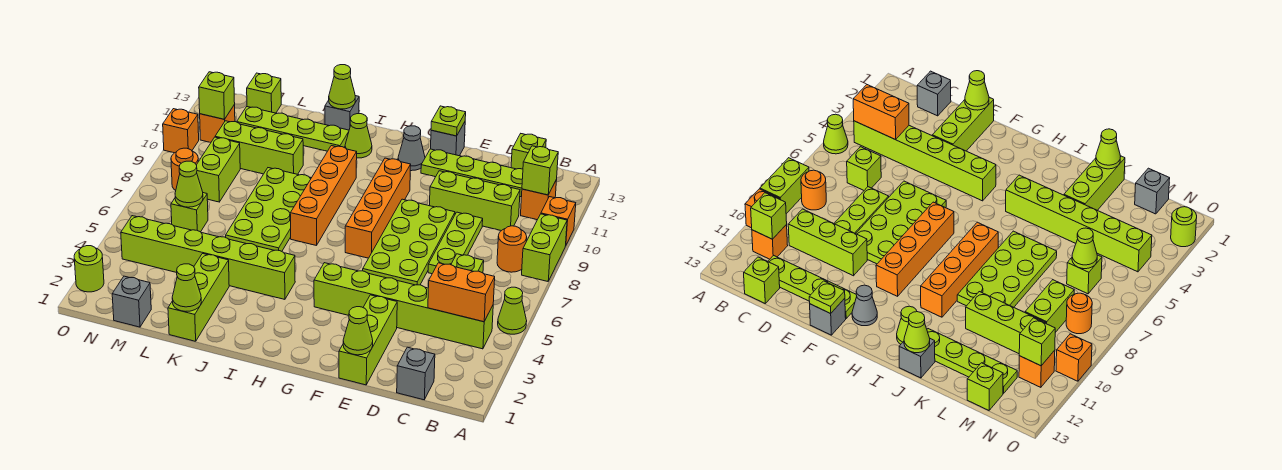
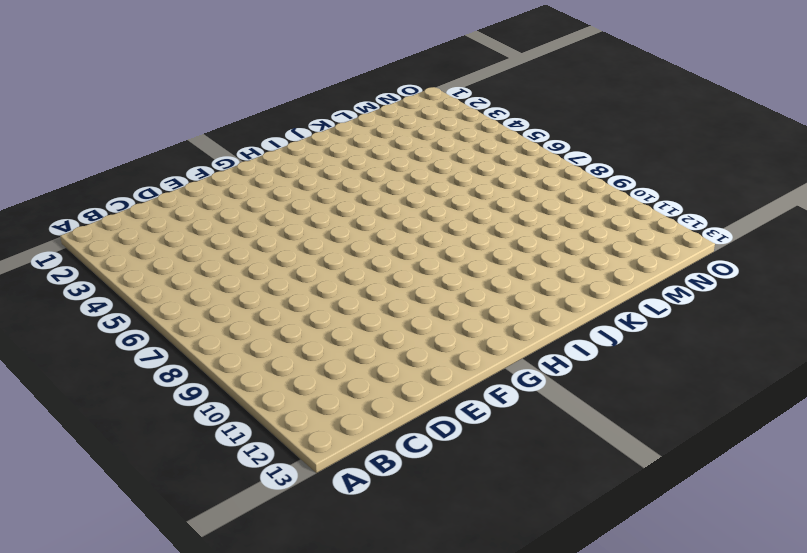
none -> lime 1x1 cone [498,287,527,334]
none -> lime 1x2 brick [522,214,567,281]
none -> orange 1x1 brick [541,197,576,245]
none -> lime 1x6 brick [314,263,493,349]

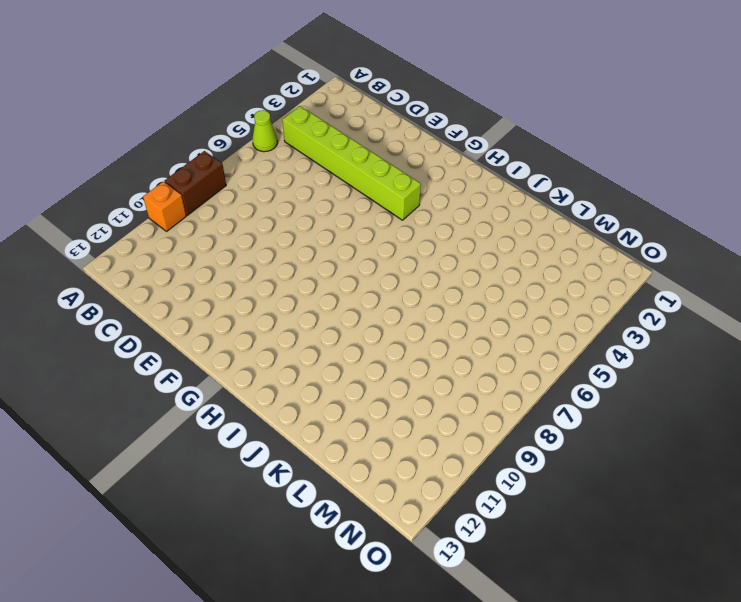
brown 1x2 brick [164,151,226,215] -> lime 1x2 brick [522,214,567,281]
none -> orange 1x1 round brick [497,226,527,272]
none -> orange 1x1 brick [521,180,557,220]
none -> grey 1x1 brick [397,347,435,400]
none -> lime 1x1 brick [451,254,484,273]

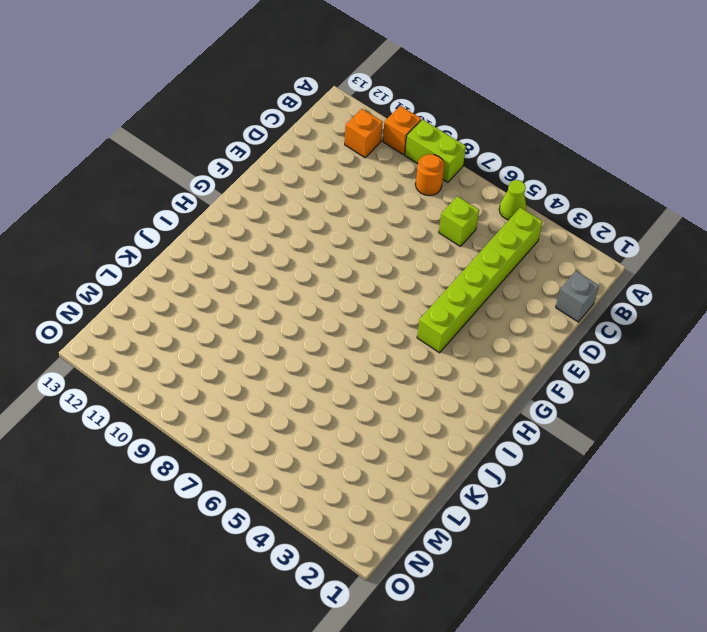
none -> lime 1x3 brick [430,171,520,231]
none -> lime 1x4 plate [421,149,523,197]
none -> lime 1x1 brick [511,134,546,169]
none -> lime 1x3 plate [428,212,483,274]

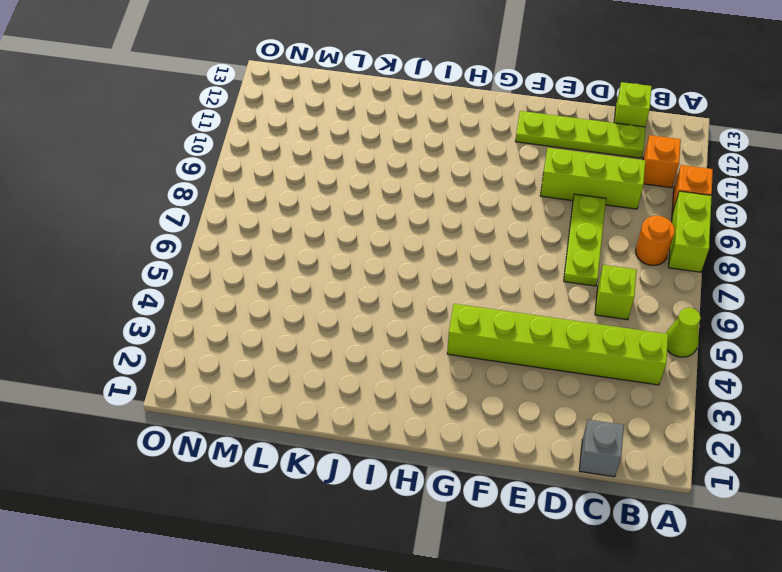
none -> lime 1x3 brick [339,295,397,385]
none -> lime 2x4 plate [363,199,455,285]
none -> grey 1x1 brick [431,122,465,156]
none -> orange 1x4 brick [345,158,411,258]

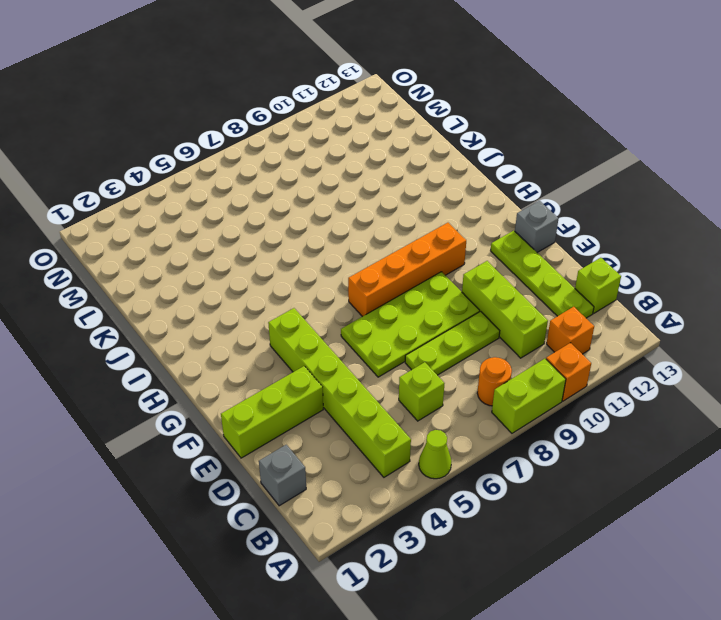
none -> grey 1x1 cone [398,126,425,171]
none -> lime 1x6 brick [121,216,295,299]
none -> orange 1x4 brick [290,146,357,246]
none -> lime 1x1 cone [345,114,372,158]

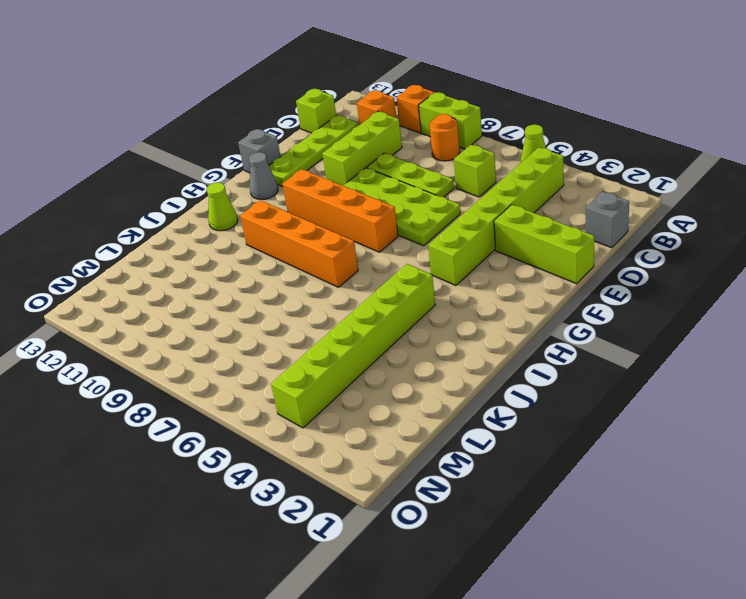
none -> lime 2x4 plate [226,168,311,251]
none -> lime 1x4 plate [237,107,349,151]
none -> grey 1x1 brick [325,96,359,130]
none -> lime 1x3 brick [168,254,229,341]

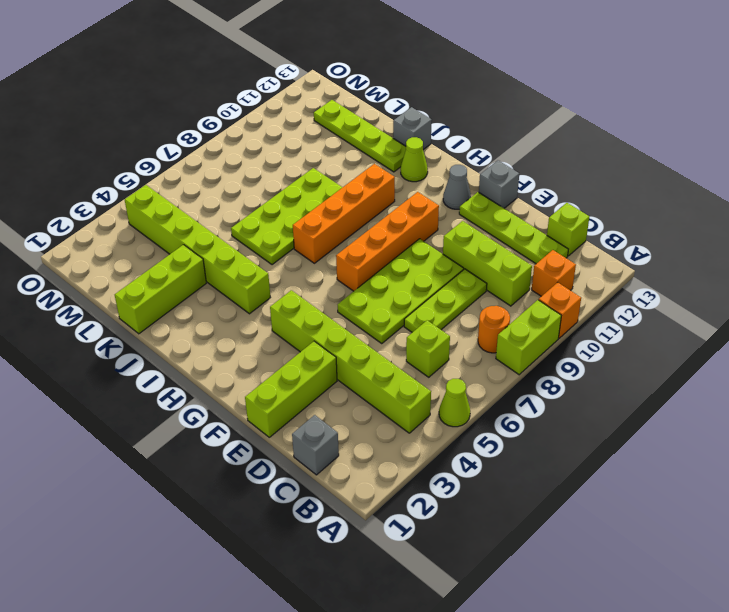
none -> lime 1x3 brick [215,121,303,174]
none -> grey 1x1 brick [112,276,151,327]
none -> lime 1x1 brick [171,193,208,232]
none -> lime 1x2 brick [197,137,240,202]

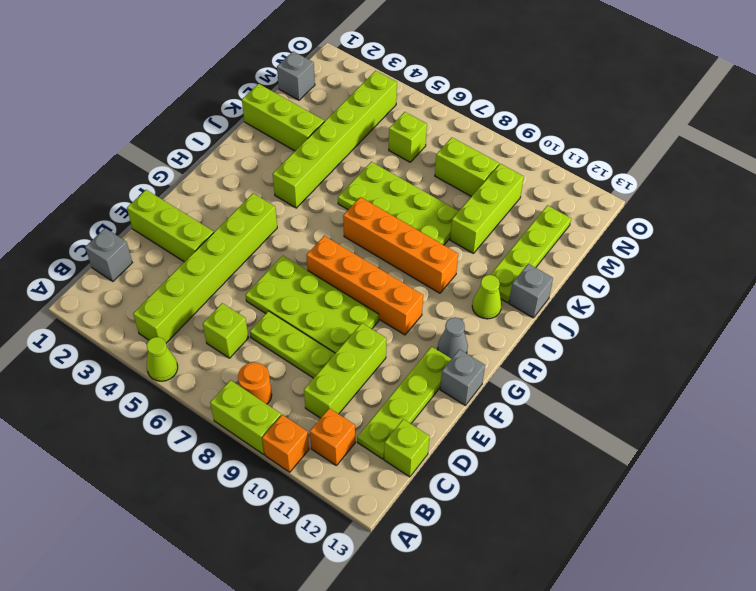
none -> lime 1x1 brick [247,73,281,113]
none -> orange 1x1 round brick [171,148,198,191]
none -> orange 1x1 brick [200,105,235,142]
none -> lime 1x1 round brick [74,246,104,292]

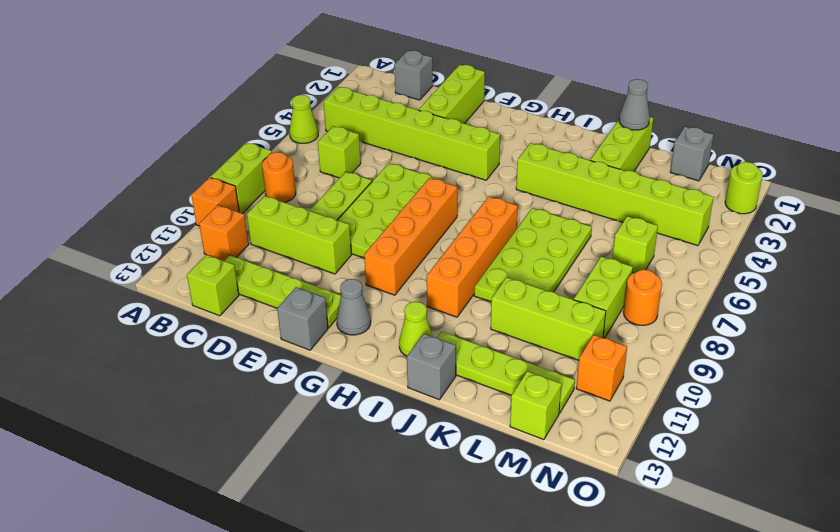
grey 1x1 cone [619,79,650,130] -> lime 1x1 cone [172,264,201,311]
none -> orange 1x1 brick [163,109,199,153]
none -> orange 1x2 brick [428,263,495,322]
none -> lime 1x1 brick [522,146,558,195]
none -> lime 1x1 cone [343,307,373,355]

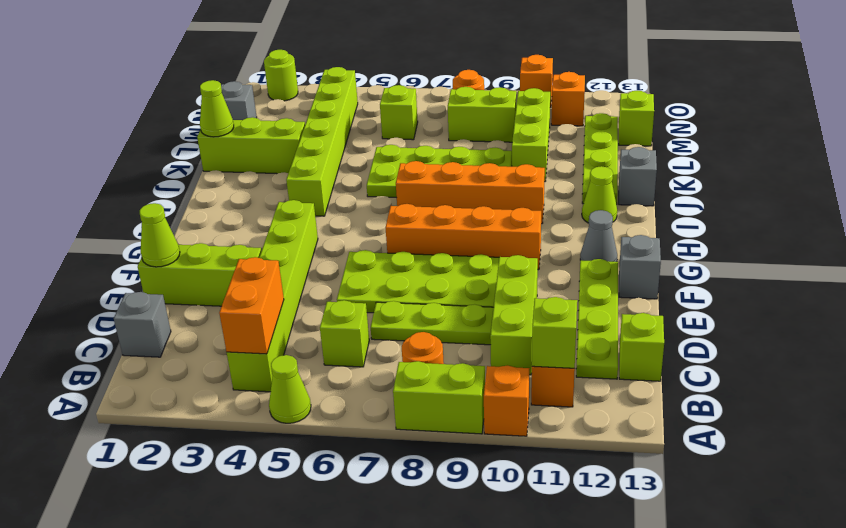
none -> lime 1x1 plate [431,106,466,136]
none -> lime 1x1 cone [329,65,355,109]
none -> lime 1x1 cone [175,161,203,207]
none -> lime 1x1 brick [199,72,235,119]

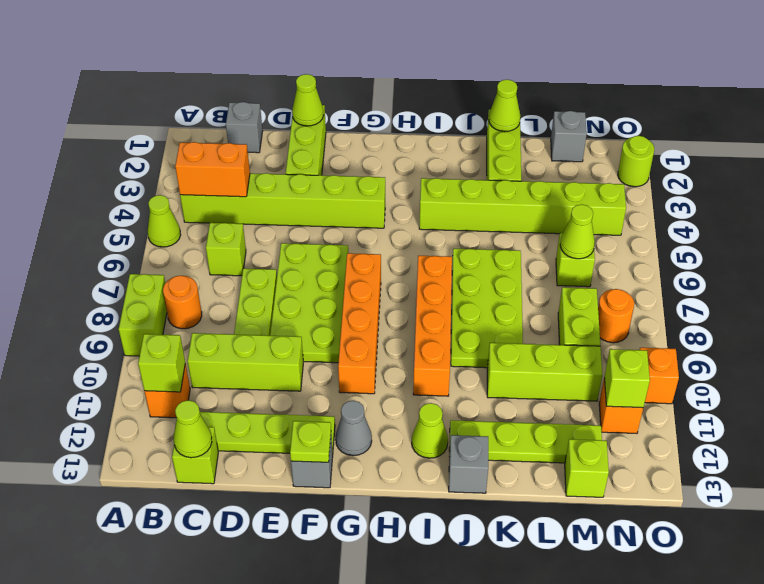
lime 1x1 cone [174,400,212,458] -> lime 1x1 cone moved to [329,65,355,109]
none -> orange 1x1 brick [541,197,576,245]

